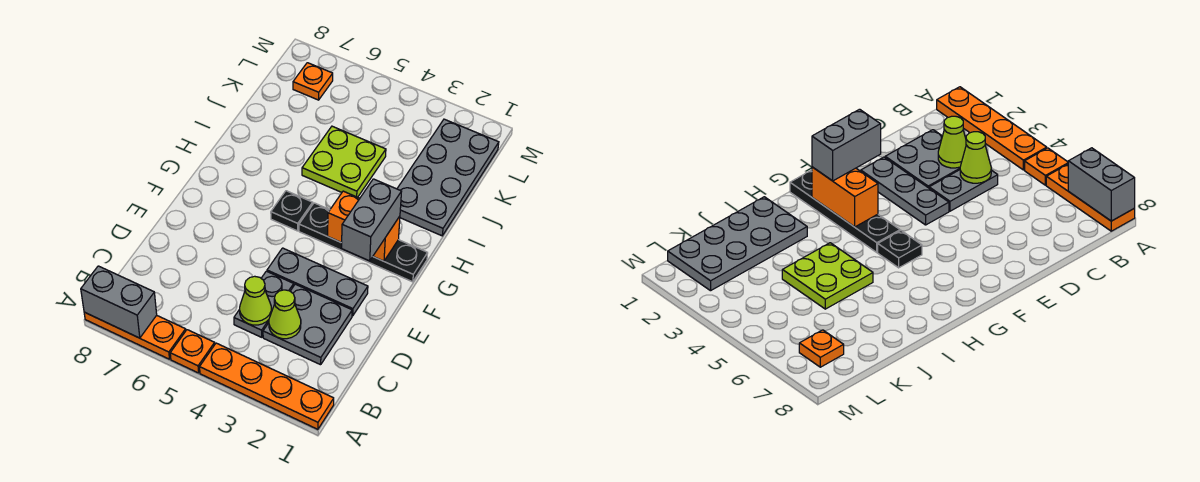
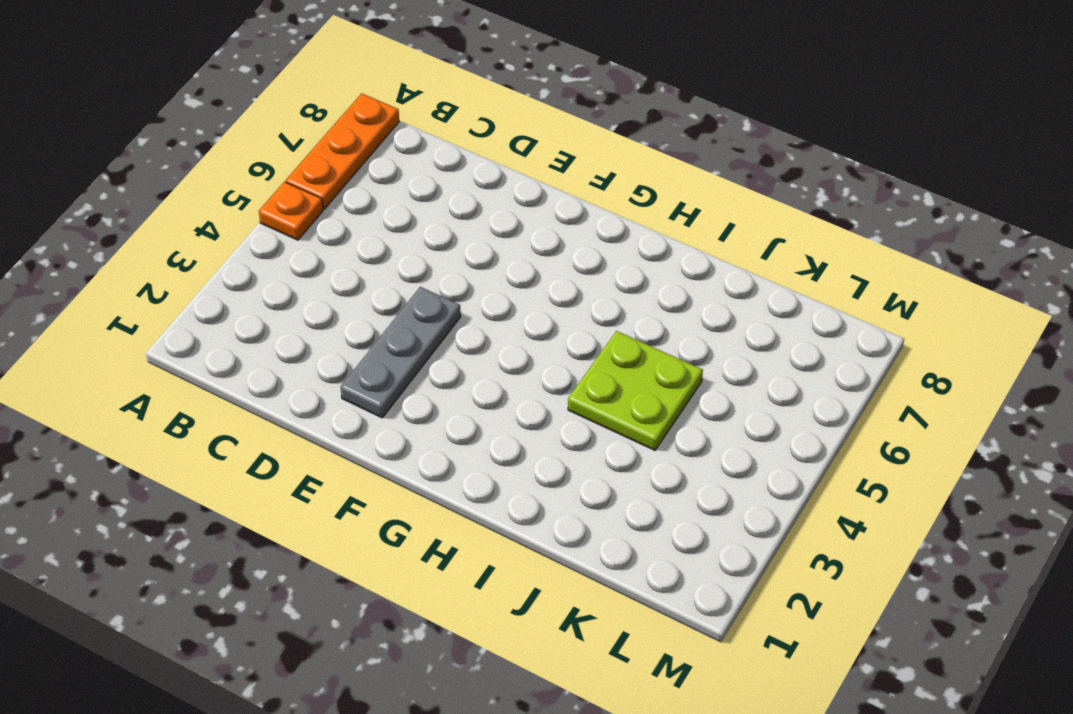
none -> orange 1x4 plate [200,343,334,429]
none -> grey 2x2 plate [263,284,352,365]
none -> grey 1x2 plate [234,271,294,337]

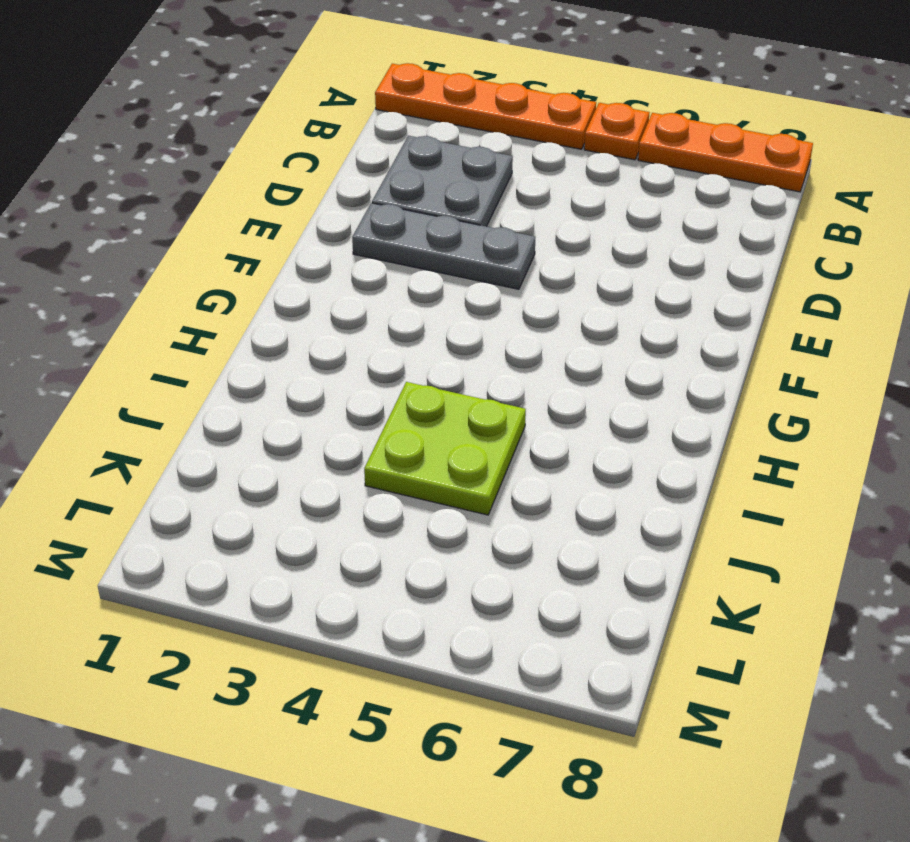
none -> grey 1x2 plate [234,271,294,337]
none -> black 1x4 plate [299,203,428,282]
none -> black 1x1 plate [271,191,313,231]

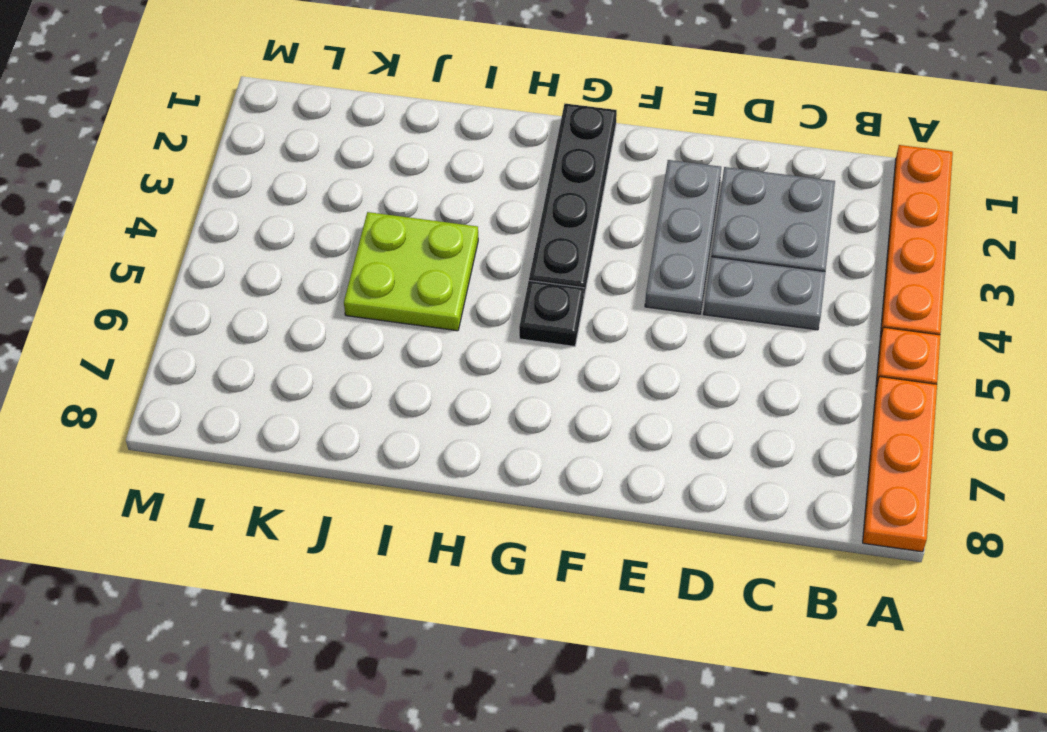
none -> grey 2x4 plate [397,119,499,236]
none -> orange 1x1 plate [293,63,333,100]
none -> grey 1x2 brick [81,266,157,338]

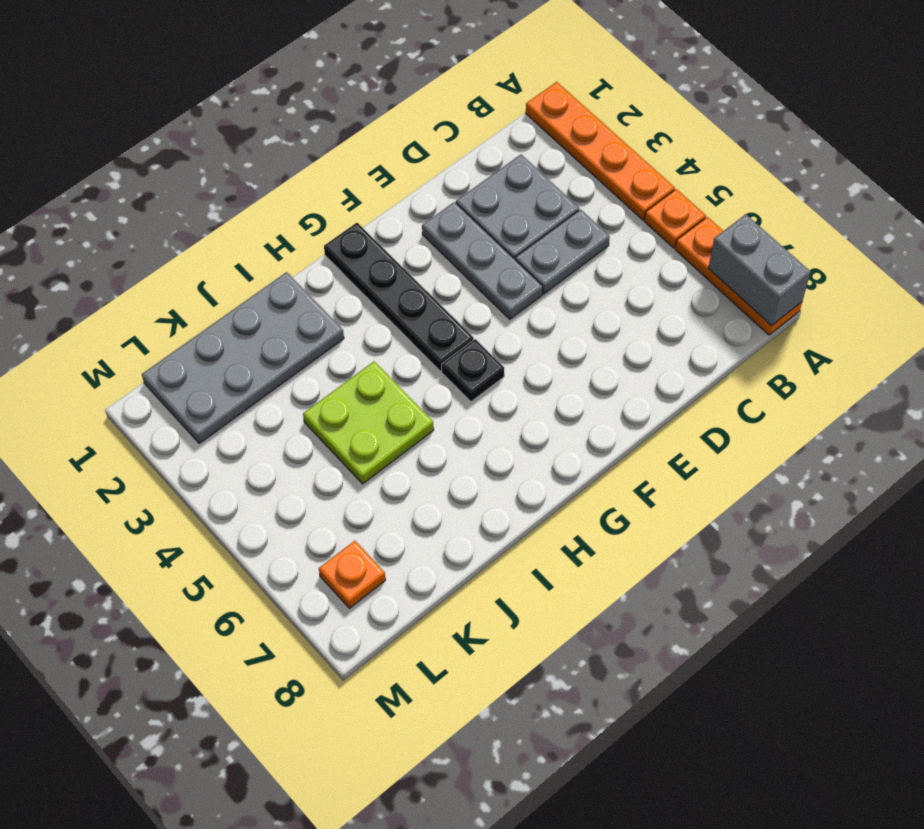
none -> lime 1x1 cone [269,290,301,339]
none -> lime 1x1 cone [240,276,272,325]
none -> orange 1x2 brick [328,191,400,261]

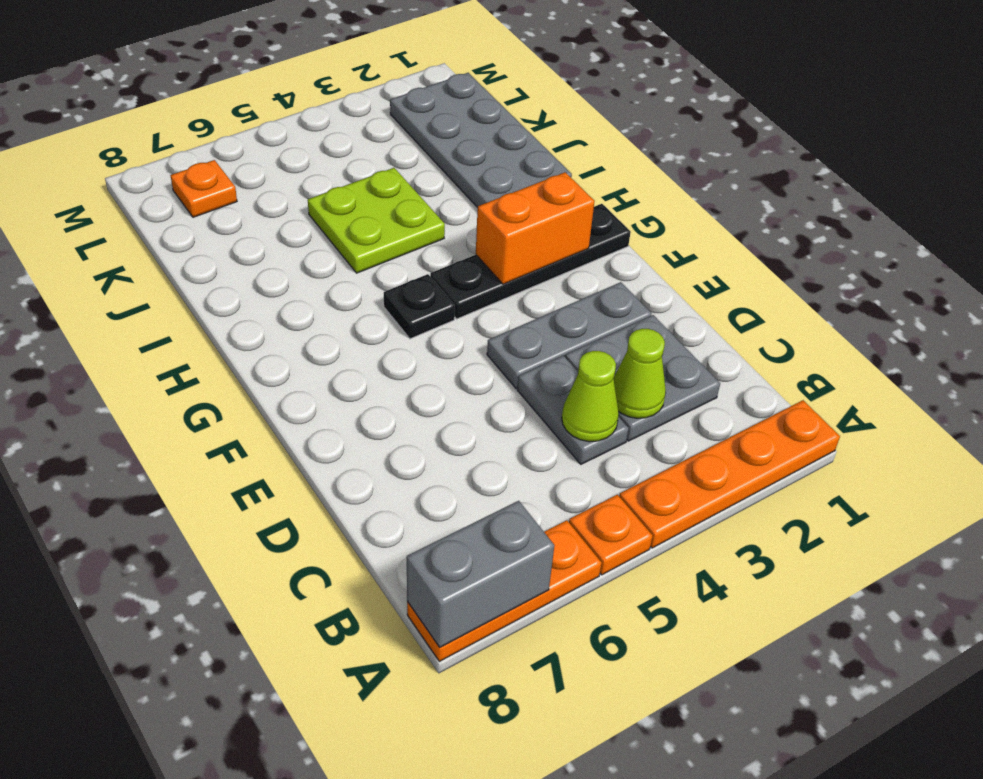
none -> grey 1x2 brick [342,179,402,261]

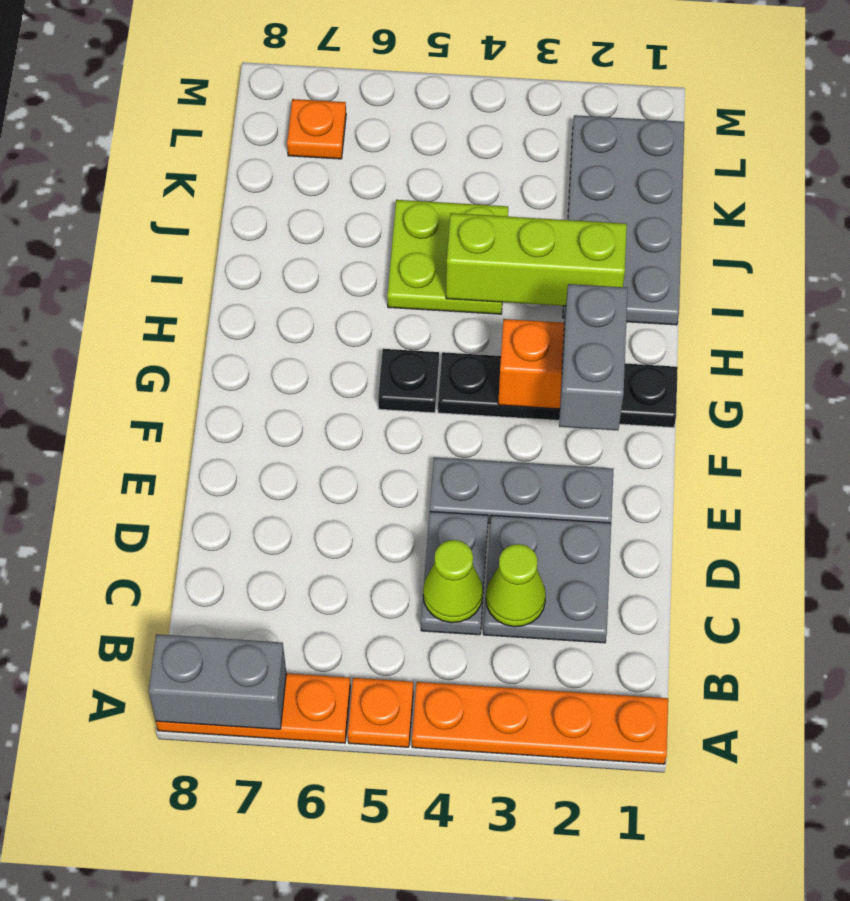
lime 1x3 brick [446,213,627,306] -> none

